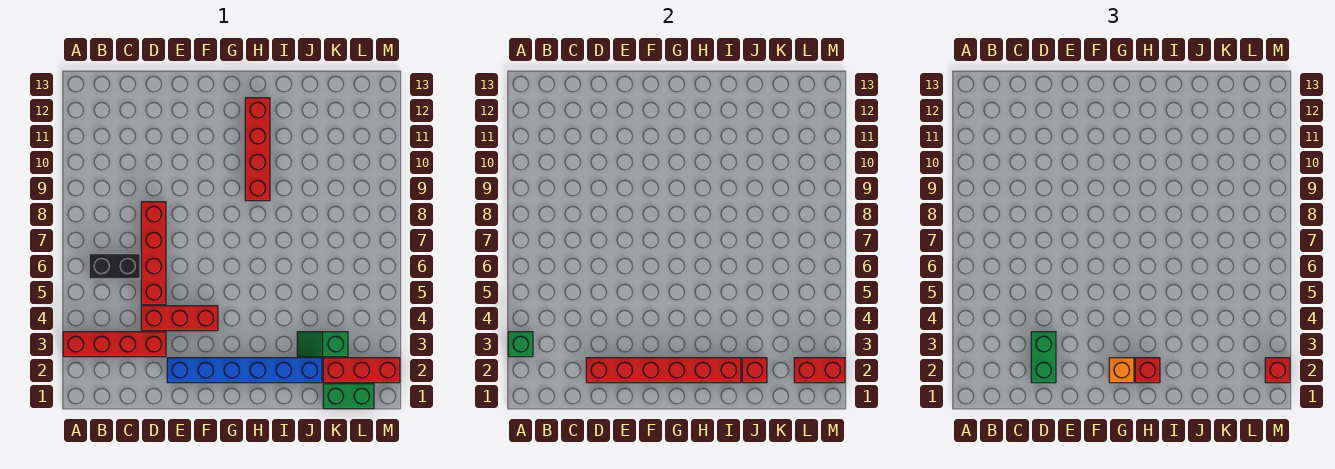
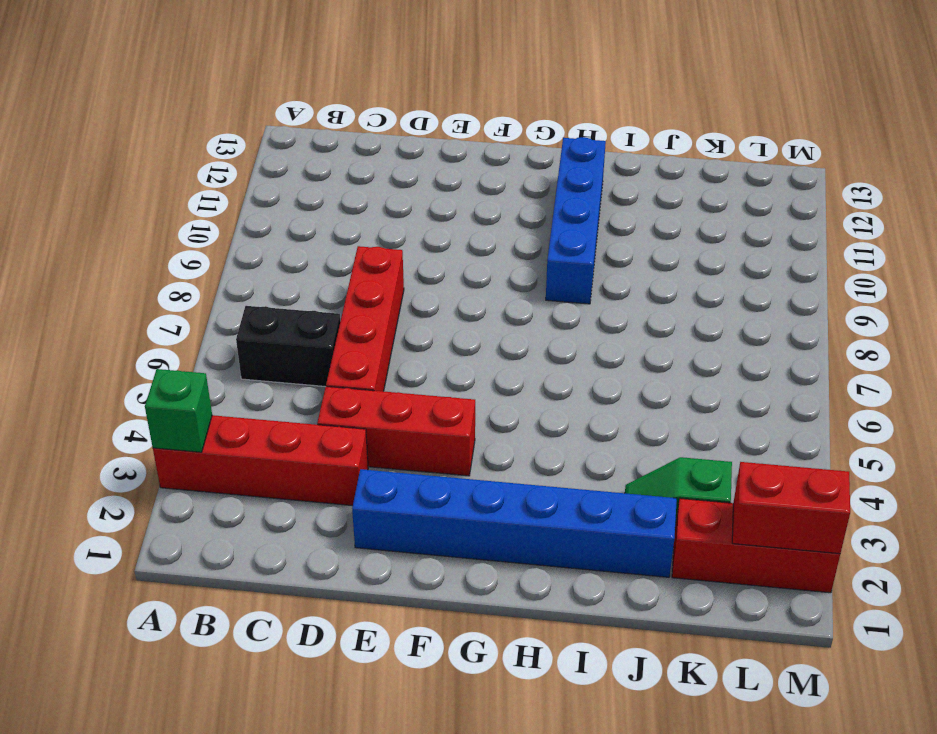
blue 1x4 brick [546,137,606,304] -> red 1x4 brick [245,98,270,201]
none -> green 1x2 brick [323,384,374,409]
none -> red 1x6 brick [586,358,741,383]
none -> red 1x1 brick [742,358,767,383]

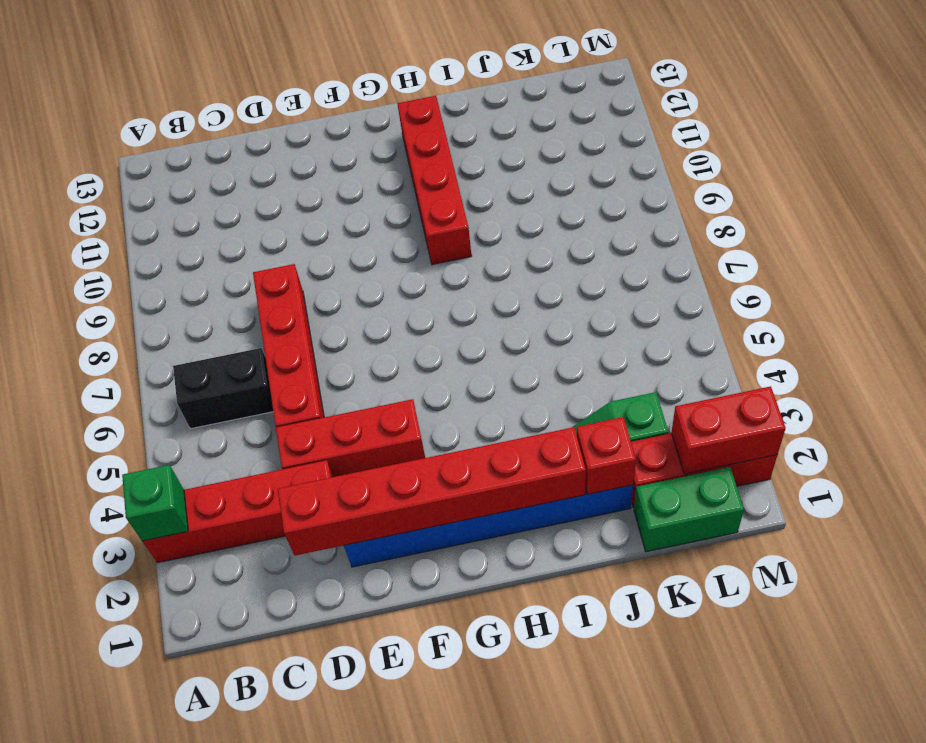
none -> green 1x2 brick [1031,332,1056,383]
none -> orange 1x1 brick [1109,358,1134,383]
none -> red 1x1 brick [1135,358,1160,383]

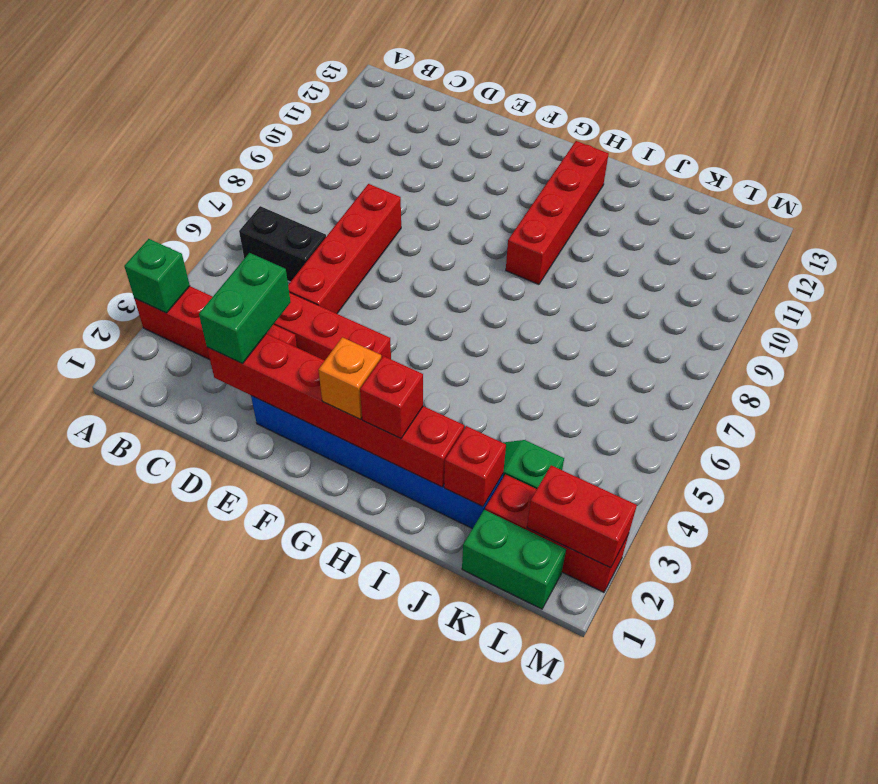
none -> red 1x1 brick [1265,358,1290,383]

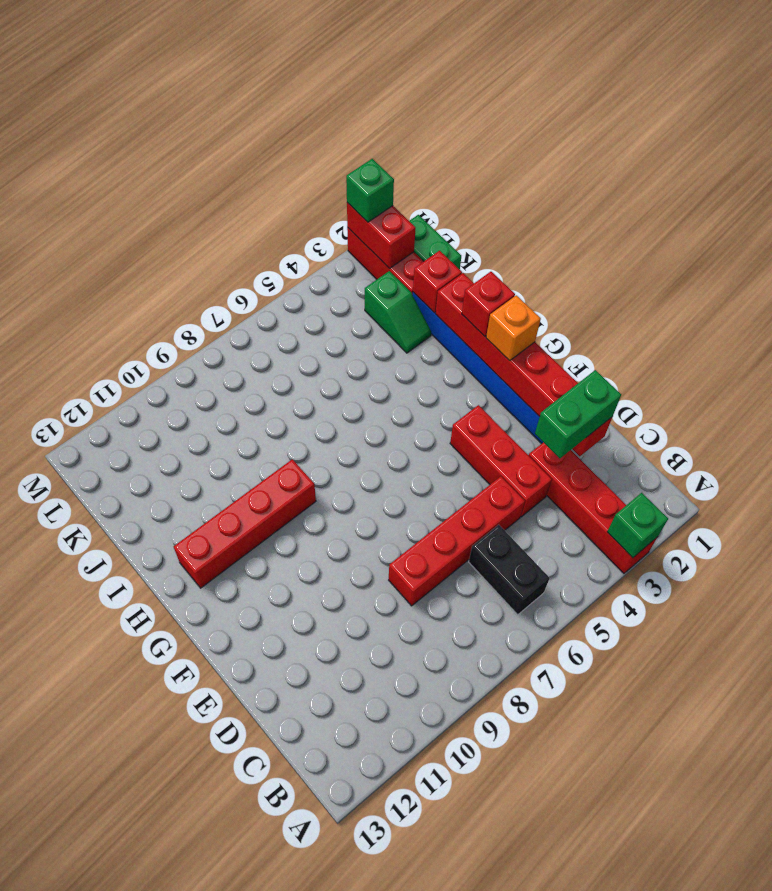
green 1x1 brick [346,159,394,222] -> red 1x1 brick [1265,358,1290,383]

